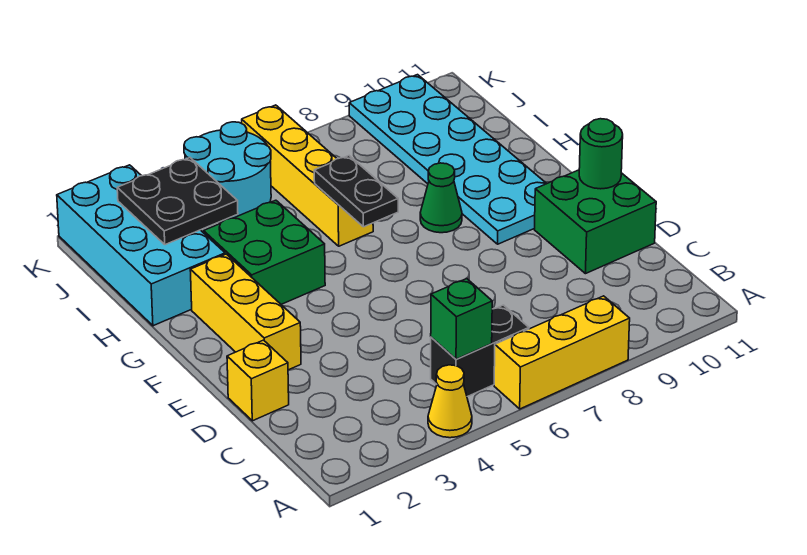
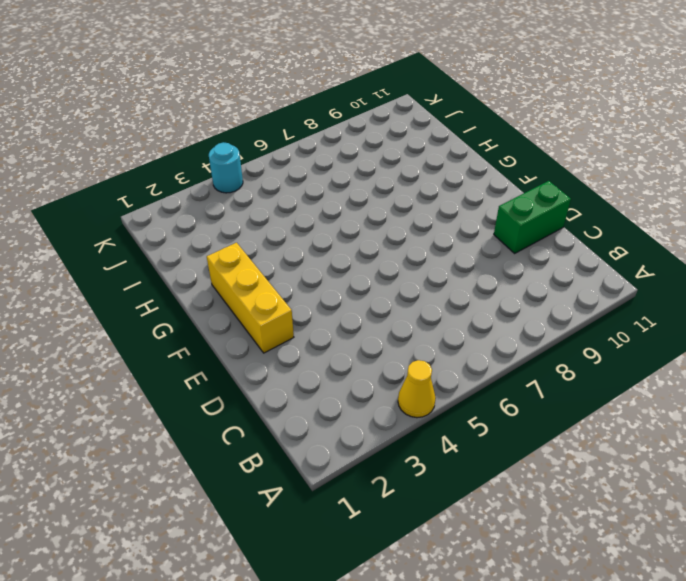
green 1x2 brick [494,181,571,253] -> green 2x2 brick [534,170,656,274]
cyan 1x1 round brick [209,142,243,193] -> cyan 2x2 round brick [184,122,271,222]
none -> yellow 1x3 brick [494,296,630,409]
none -> black 1x2 brick [431,305,529,397]
none -> yellow 1x1 brick [227,340,289,421]

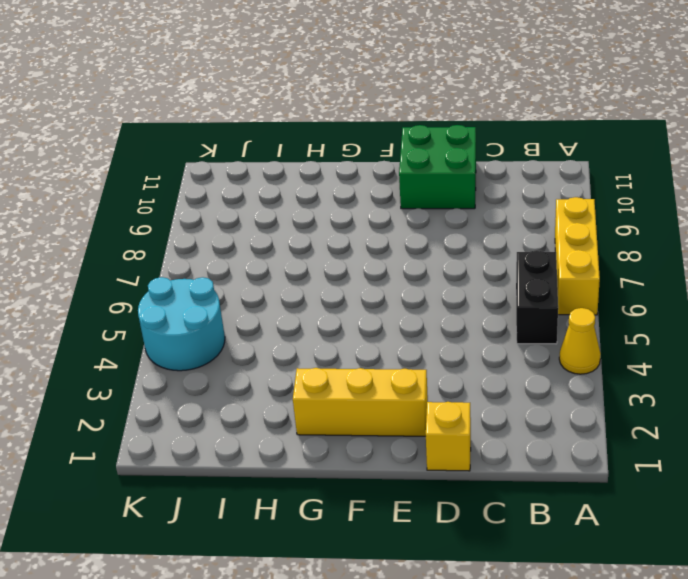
none -> cyan 2x6 plate [349,75,547,244]
none -> green 2x2 brick [204,200,325,304]
none -> green 1x1 cone [420,163,462,233]

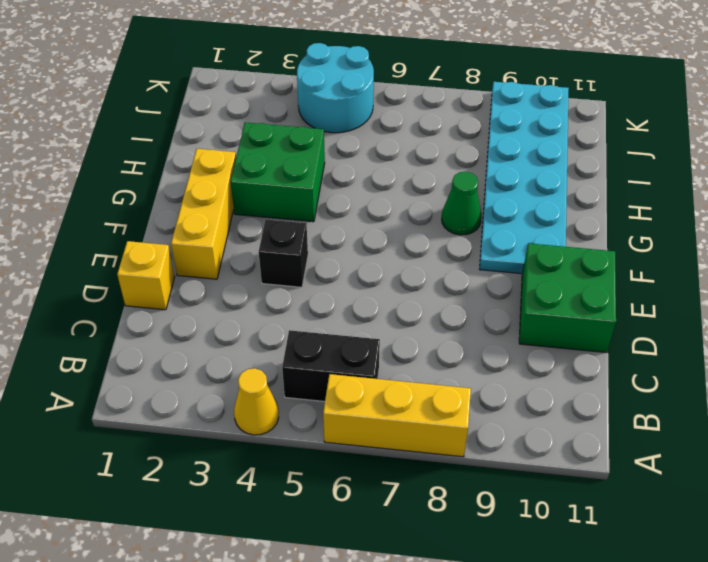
black 1x1 brick [259,220,308,287] -> none
none -> cyan 2x4 brick [57,165,225,326]
none -> yellow 1x4 brick [242,105,373,246]
none -> green 1x1 brick [431,279,492,359]

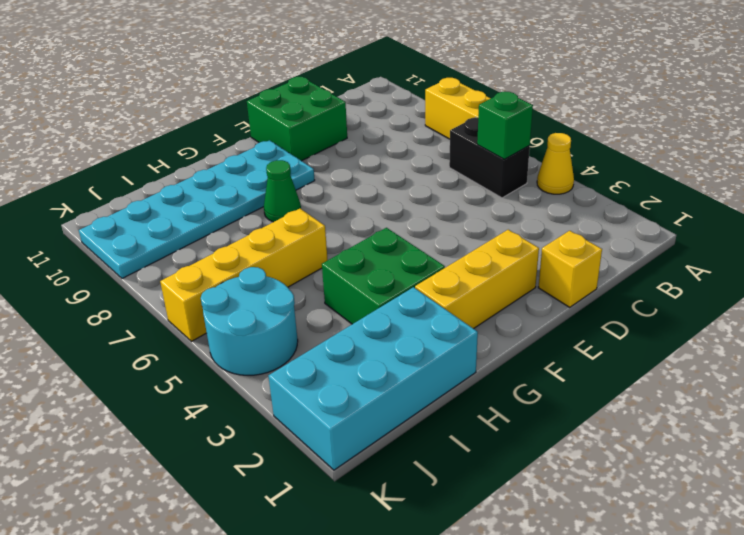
none -> green 1x1 round brick [579,119,623,189]
none -> black 1x2 plate [314,156,398,227]
none -> black 2x2 plate [117,158,238,245]

